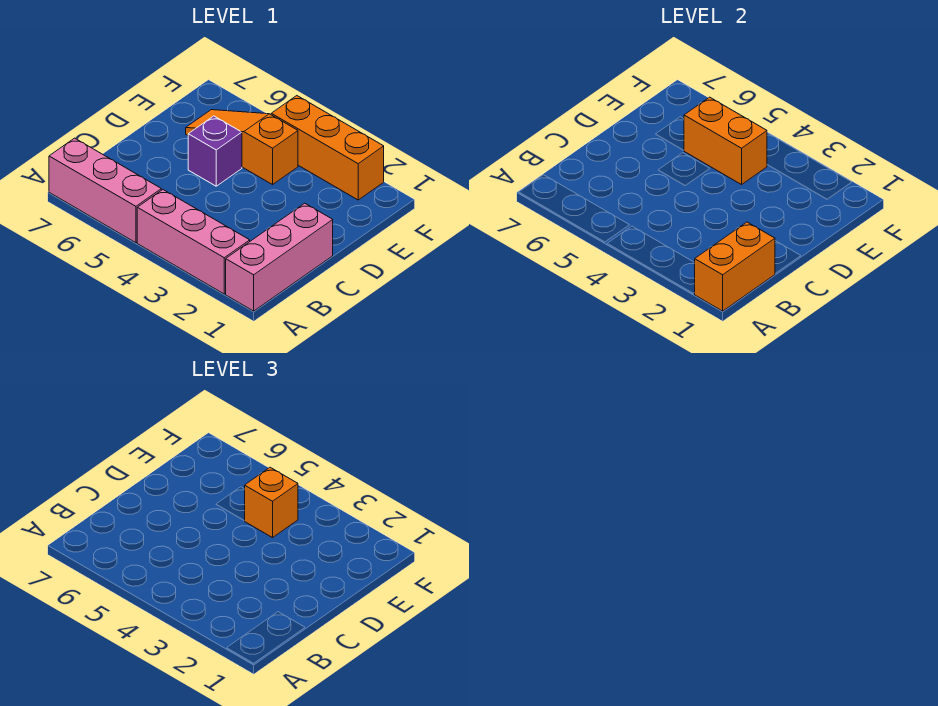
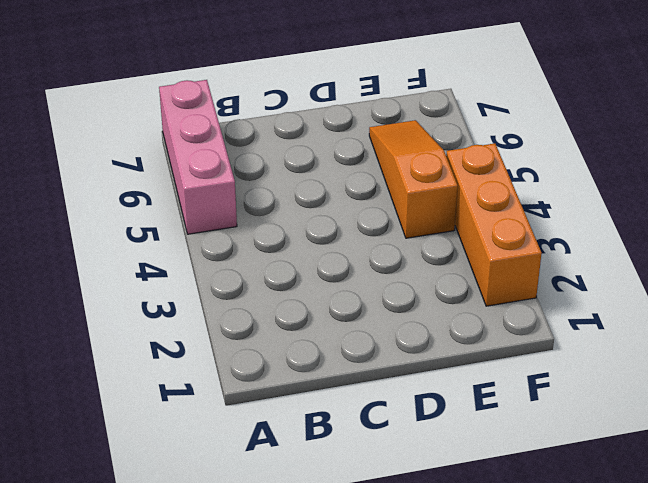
none -> pink 1x3 brick [226,203,333,311]
none -> pink 1x3 brick [137,190,250,294]

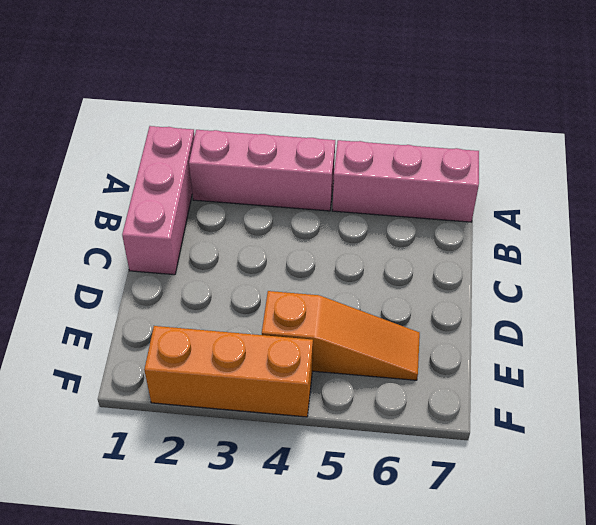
none -> purple 1x1 brick [188,116,242,186]
none -> orange 1x2 brick [694,222,775,311]

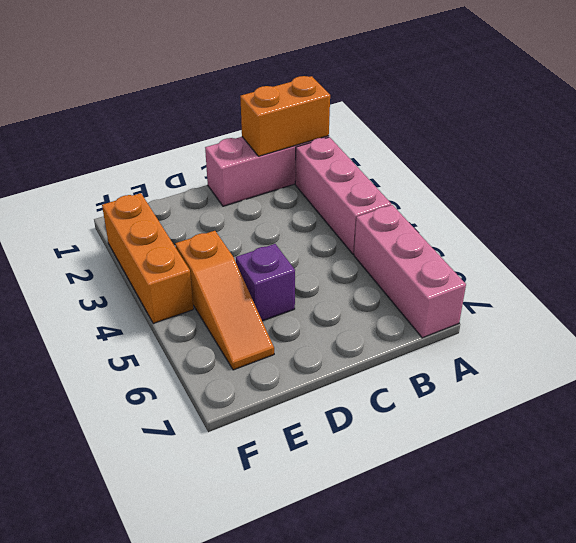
none -> orange 1x2 brick [684,97,767,185]
none -> orange 1x1 brick [245,467,298,538]

